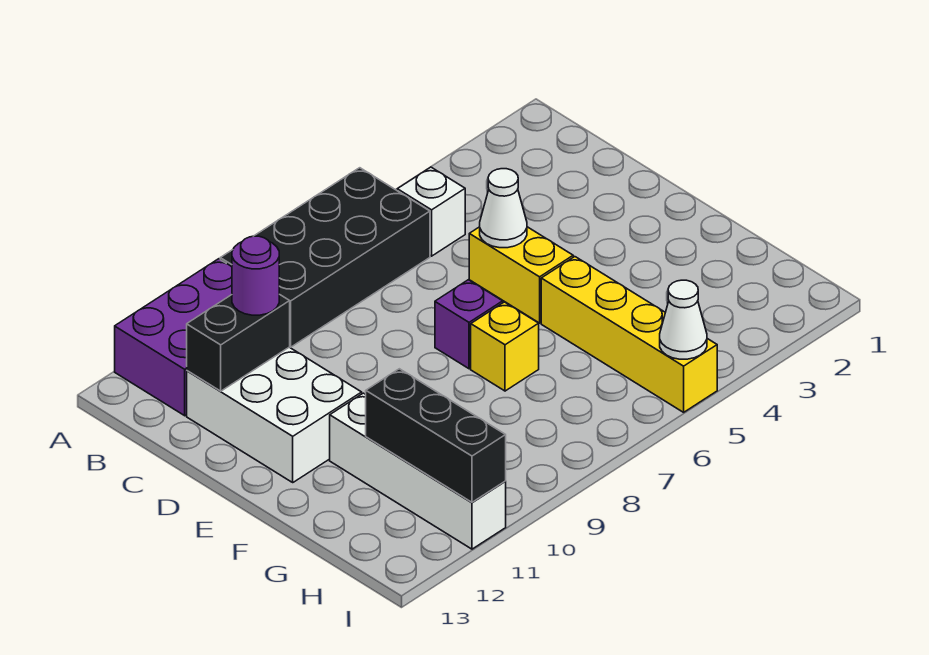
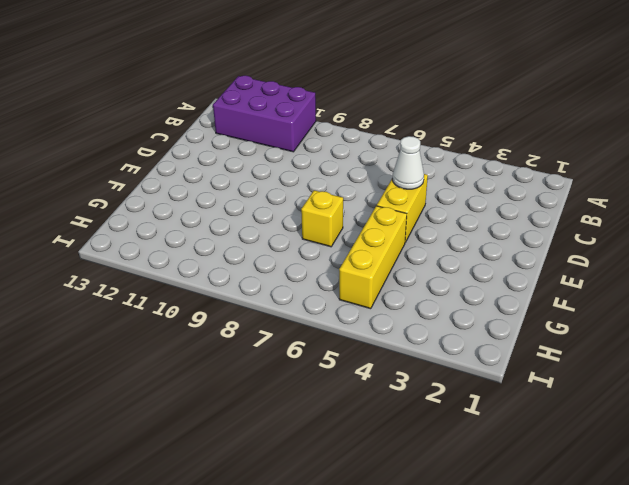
yellow 1x3 brick [339,206,407,309] -> yellow 1x4 brick [541,257,717,412]
none -> black 2x4 brick [220,168,430,347]
none -> white 1x1 brick [397,167,465,256]
none -> white 2x3 brick [187,347,362,482]

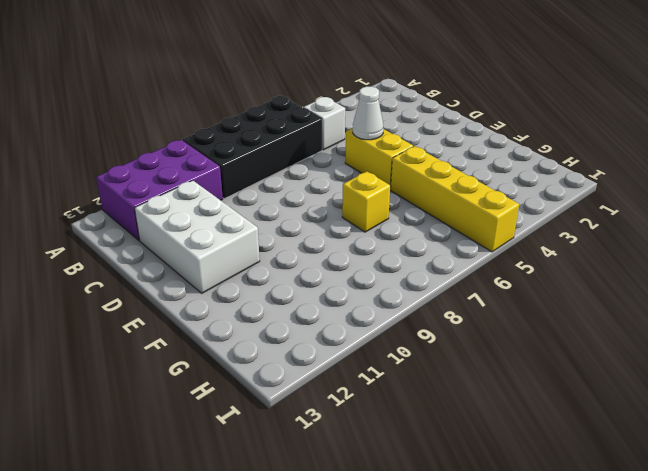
none -> purple 1x1 brick [435,280,503,369]
none -> white 1x4 brick [330,393,506,549]
none -> black 1x2 brick [187,294,290,391]

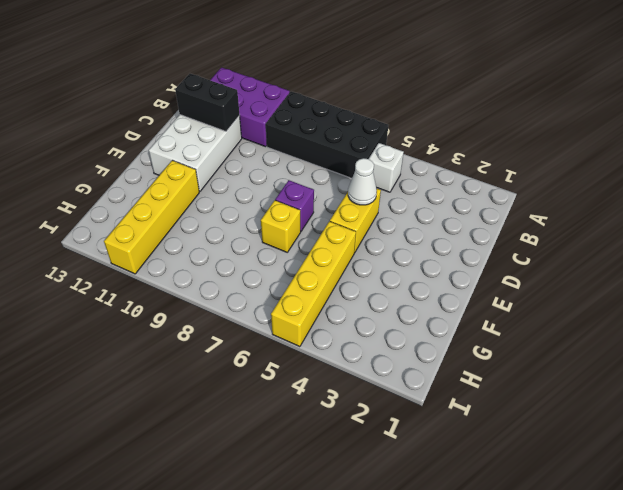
yellow 1x4 brick [104,160,199,274] -> white 1x4 brick [330,393,506,549]
none -> black 1x3 brick [366,369,506,502]
none -> white 1x1 cone [660,280,707,359]
none -> purple 1x1 round brick [232,236,279,315]

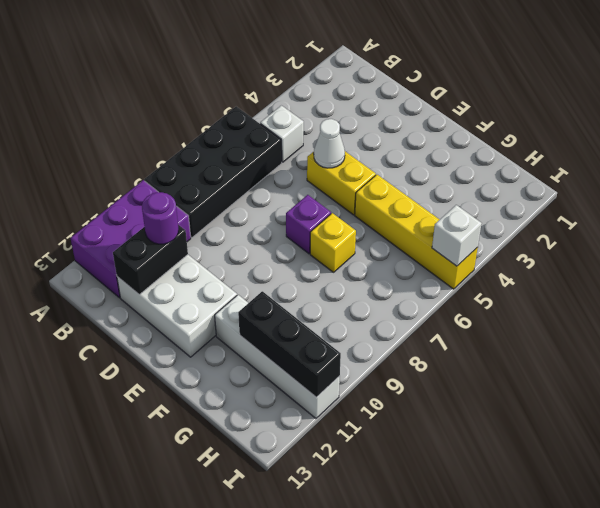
white 1x1 brick [432,205,482,266] -> white 1x1 cone [660,280,707,359]

